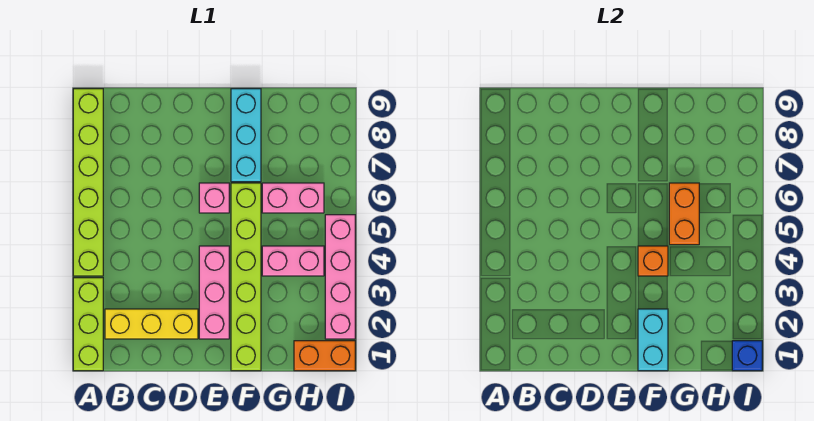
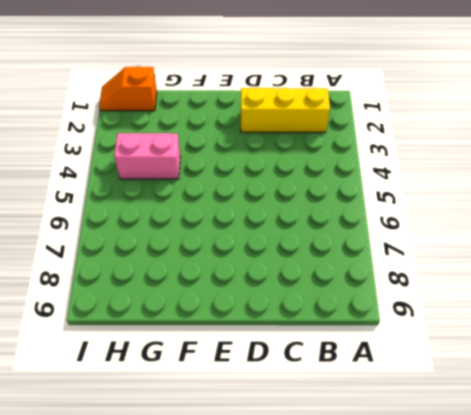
orange 1x2 slope [99,66,157,111] -> orange 1x2 brick [294,341,355,371]
none -> lime 1x3 brick [73,278,103,371]
none -> lime 1x6 brick [73,89,103,276]
none -> pink 1x3 brick [199,246,229,339]

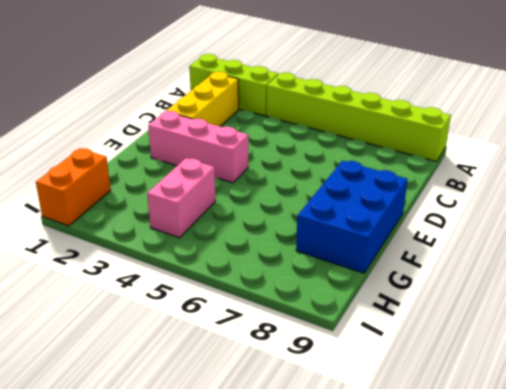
blue 2x3 brick [296,161,408,273] -> cyan 1x3 brick [231,89,261,182]
none -> pink 1x1 brick [199,183,229,213]
none -> lime 1x6 brick [231,183,261,371]
none -> pink 1x2 brick [262,183,324,213]

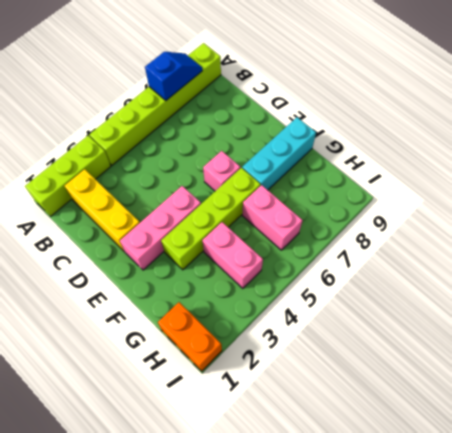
blue 1x2 slope [145,52,202,100] -> none
lime 1x4 brick [161,168,261,270] -> lime 1x6 brick [231,183,261,371]
none -> pink 1x4 brick [325,215,355,339]
none -> cyan 1x2 brick [638,309,668,371]
none -> orange 1x1 brick [638,246,668,276]

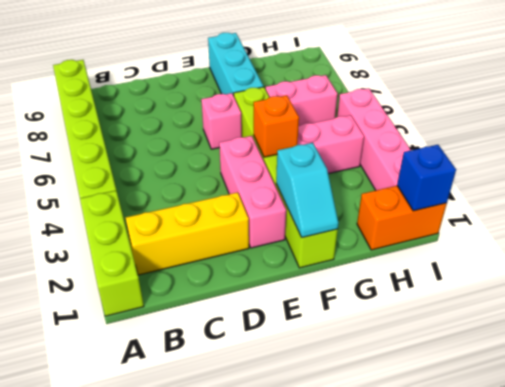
cyan 1x2 slope [276,143,339,238] -> cyan 1x2 brick [638,309,668,371]
none -> orange 1x2 brick [669,183,699,245]

